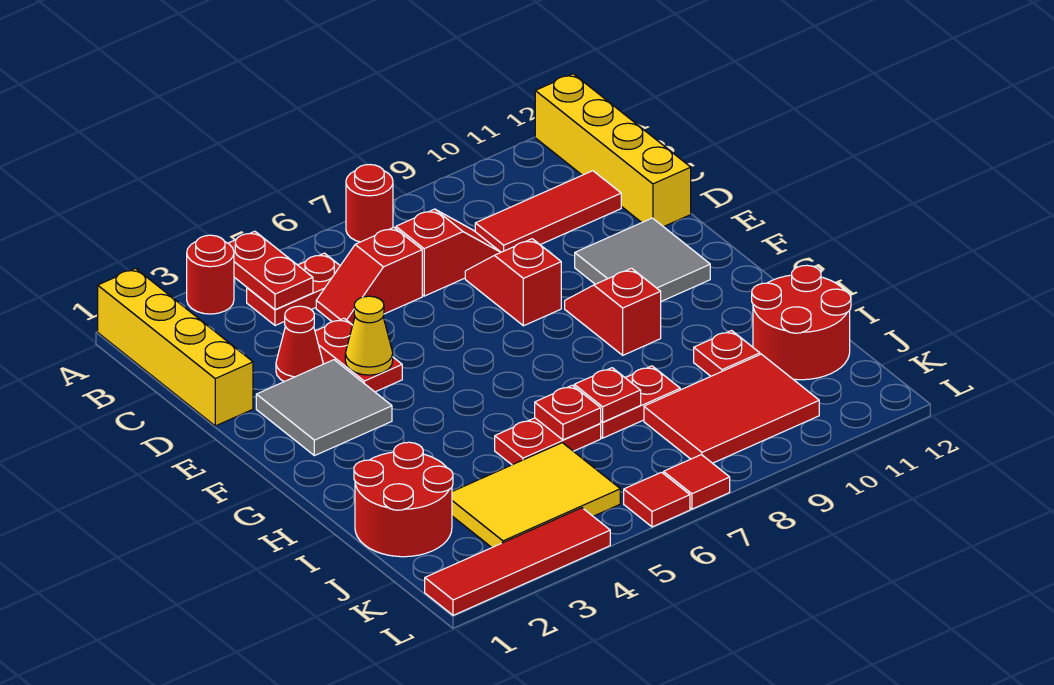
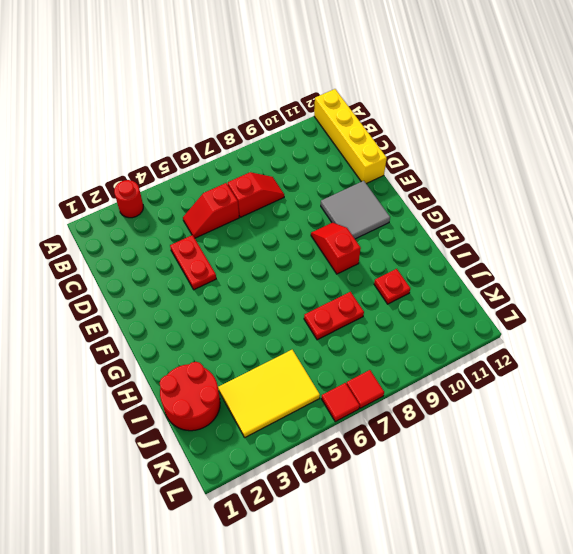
none -> yellow 1x4 brick [98,268,253,426]
none -> red 1x1 round brick [346,165,393,242]
none -> red 1x2 plate [247,253,340,326]

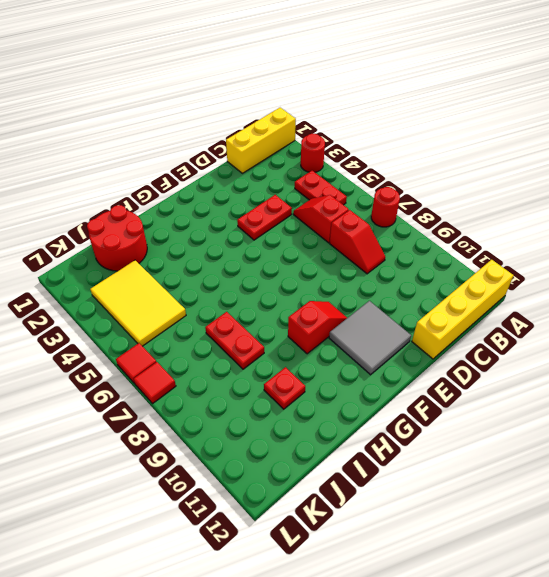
yellow 1x3 brick [226,108,296,173] -> yellow 1x4 brick [98,268,253,426]
none -> red 1x3 tile [475,171,621,252]
none -> red 1x1 cone [276,306,323,382]
none -> red 1x2 slope [465,239,561,326]

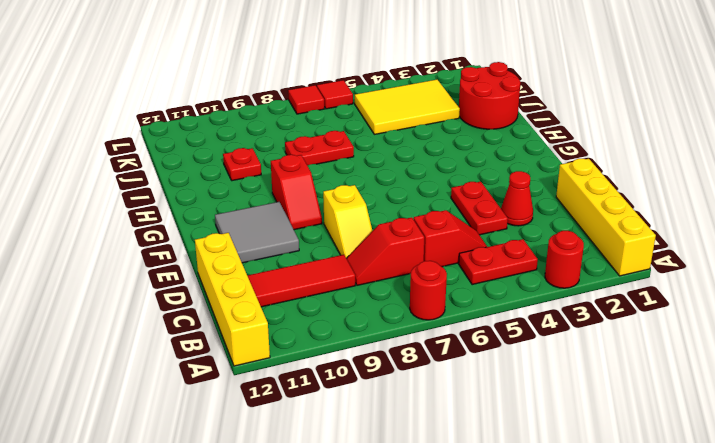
yellow 1x2 slope [323,185,372,258] -> red 1x2 slope [465,239,561,326]
none -> grey 2x2 tile [256,360,392,456]
none -> red 1x2 plate [495,418,601,465]
none -> red 2x2 round brick [752,265,851,380]

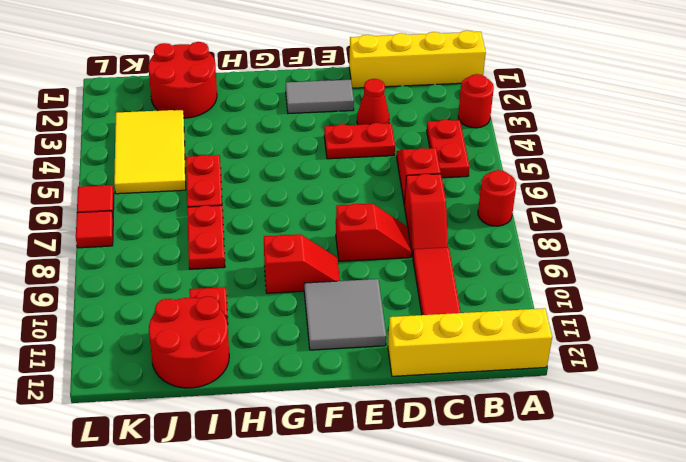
grey 1x2 tile [286,79,354,113] -> grey 2x2 tile [256,360,392,456]
none -> red 2x3 tile [644,354,819,463]
none -> red 1x4 tile [425,508,610,615]
none -> red 1x2 plate [228,231,313,310]

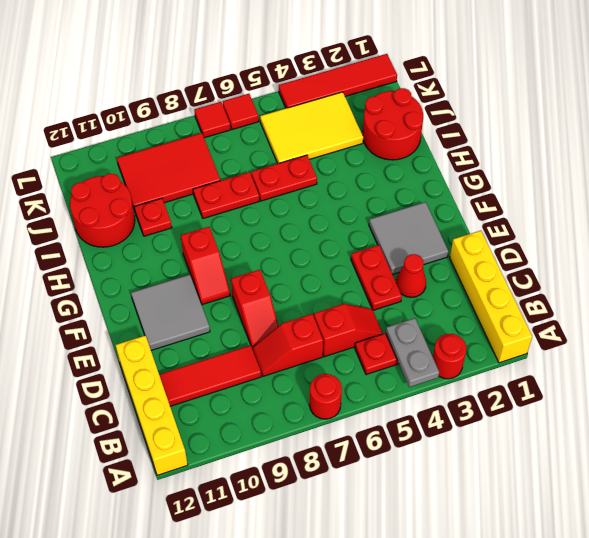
grey 1x2 plate [386,318,439,387] -> red 1x2 plate [228,231,313,310]
none -> yellow 1x1 cone [345,296,393,375]
none -> red 1x1 plate [535,385,601,440]
none -> red 1x1 plate [574,368,641,422]

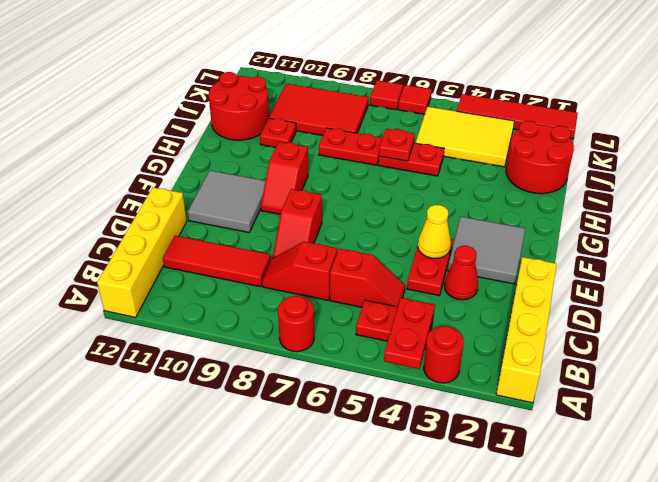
none -> red 1x1 plate [574,368,641,422]

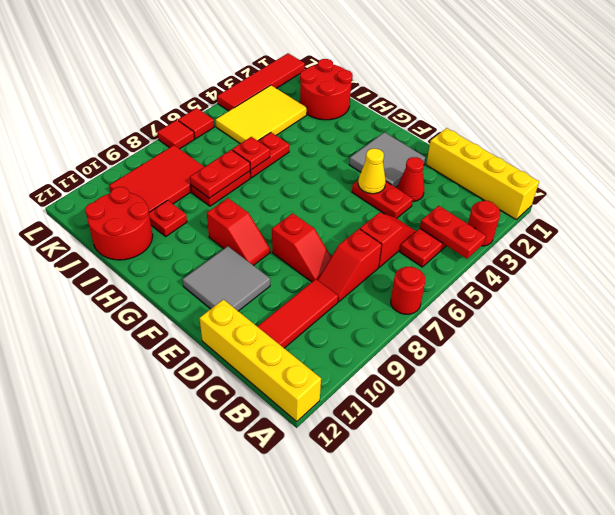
red 1x2 plate [190,150,250,198] -> red 1x1 plate [574,368,641,422]

